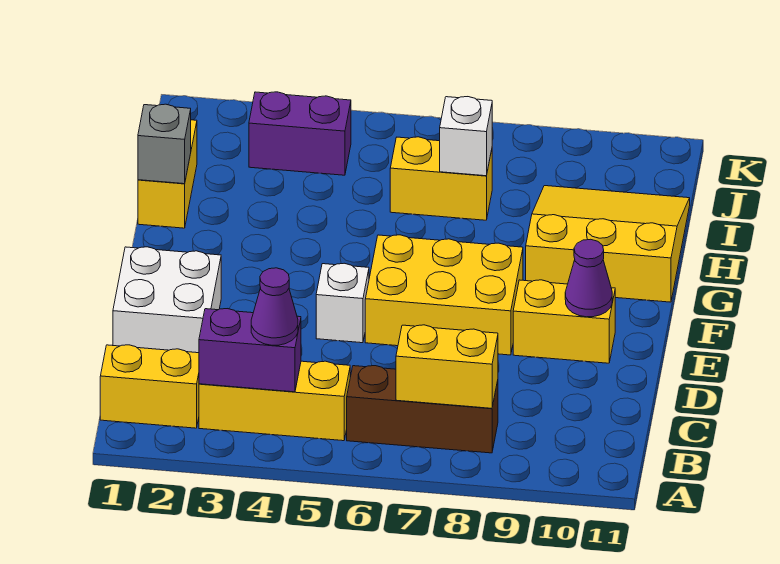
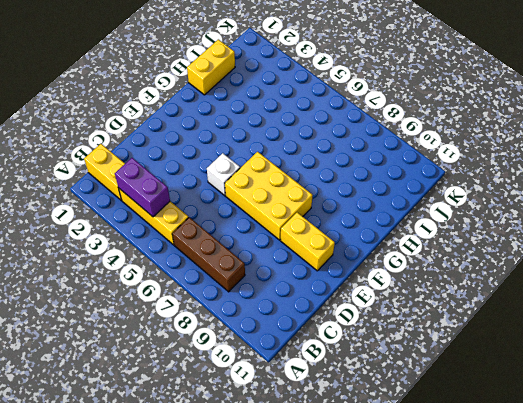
none -> white 2x2 brick [113,247,221,353]
none -> yellow 3x3 slope [526,186,690,302]
none -> yellow 1x2 brick [390,137,492,220]

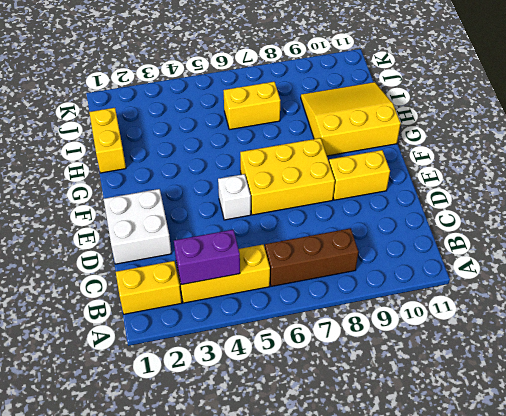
none -> purple 1x2 brick [249,92,351,175]
none -> yellow 1x2 brick [396,325,498,408]
none -> purple 1x1 cone [565,239,612,317]

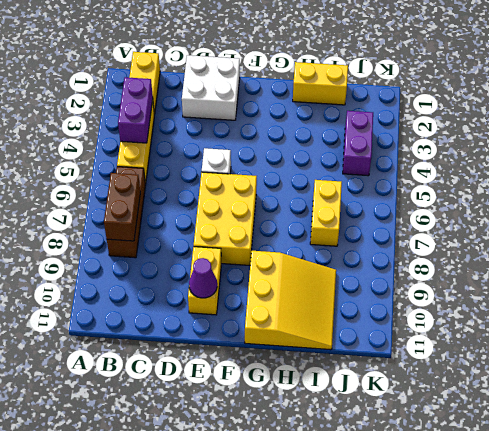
brown 1x2 brick [104,173,140,241] -> yellow 1x2 brick [396,325,498,408]
none -> grey 1x1 brick [138,104,191,184]
none -> white 1x1 brick [439,97,492,176]
none -> purple 1x1 cone [251,268,298,345]

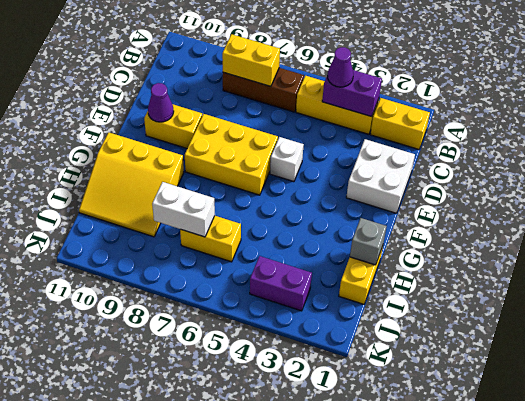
white 1x2 brick [152,182,215,237] -> white 1x1 brick [439,97,492,176]

